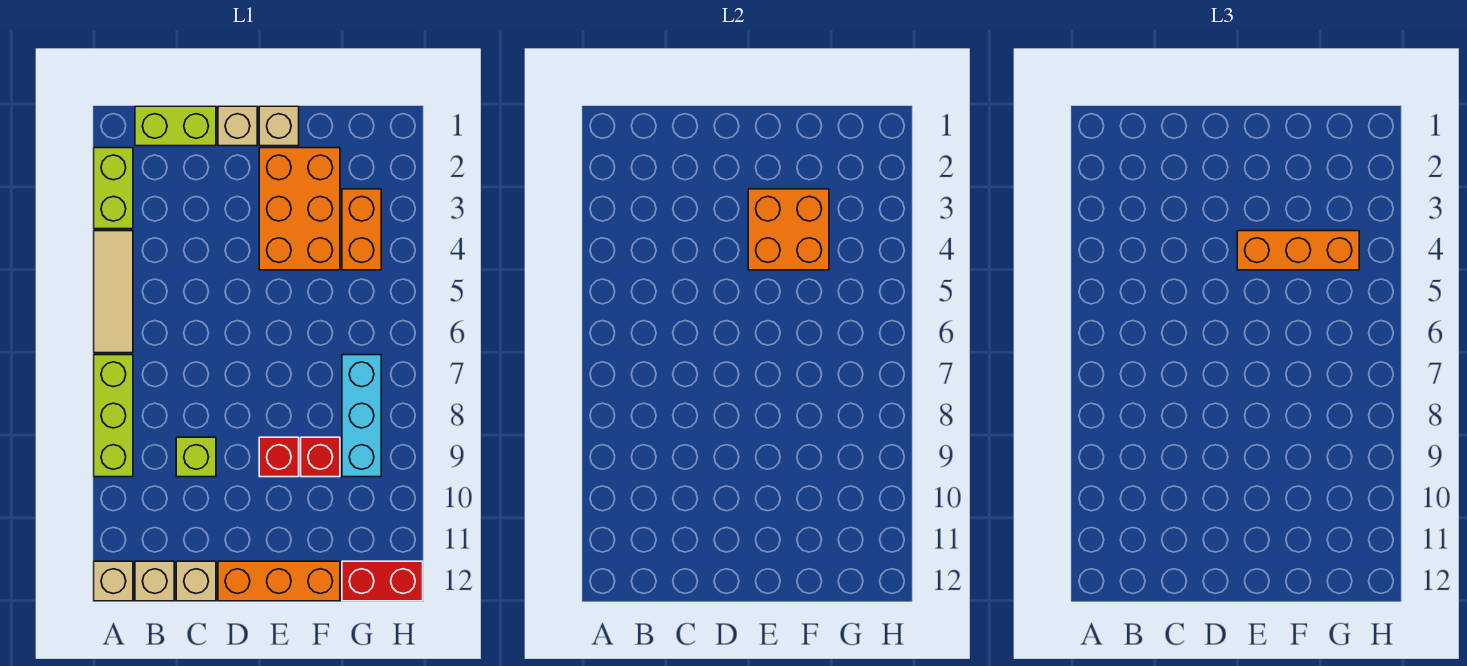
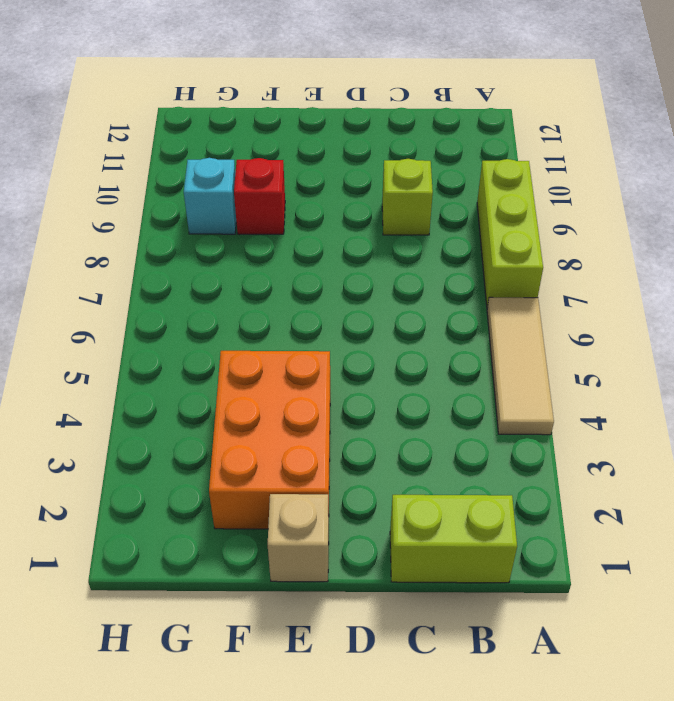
cyan 1x1 brick [184,158,236,234] -> cyan 1x3 brick [342,355,381,477]
none -> lime 1x2 brick [94,148,133,229]
none -> tan 1x1 brick [94,561,133,601]
none -> tan 1x1 brick [135,561,174,601]

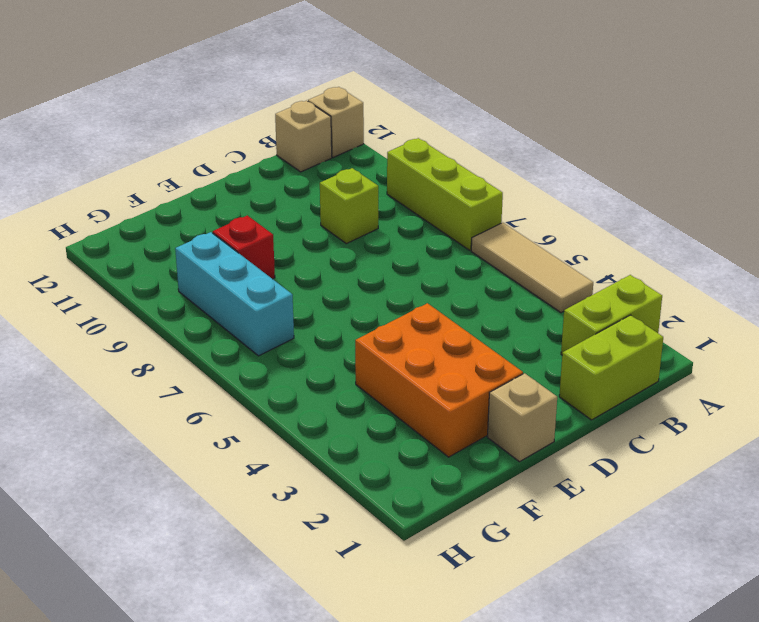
lime 1x2 brick [561,275,662,355] -> lime 1x2 brick turned to [94,148,133,229]
none -> tan 1x1 brick [176,561,216,601]
none -> tan 1x1 brick [218,106,257,146]
none -> orange 1x3 brick [218,561,340,601]

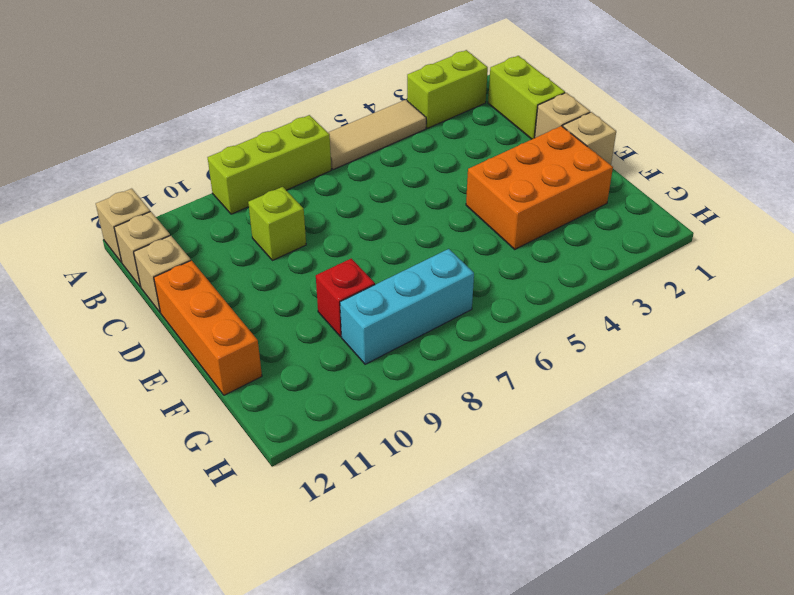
none -> red 1x1 brick [259,437,299,477]
none -> orange 1x2 brick [342,189,381,270]
none -> red 1x2 brick [342,561,423,601]

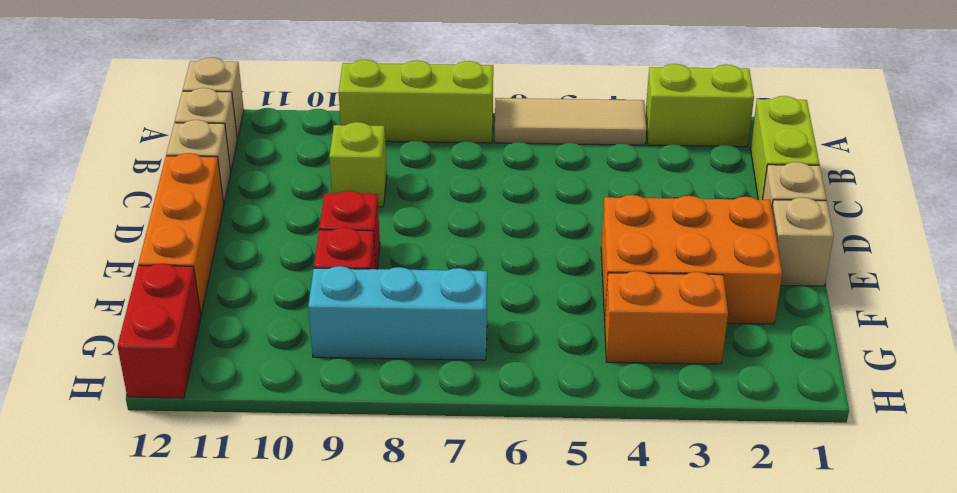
none -> orange 2x2 brick [748,189,829,270]
none -> orange 1x3 brick [1237,231,1359,270]

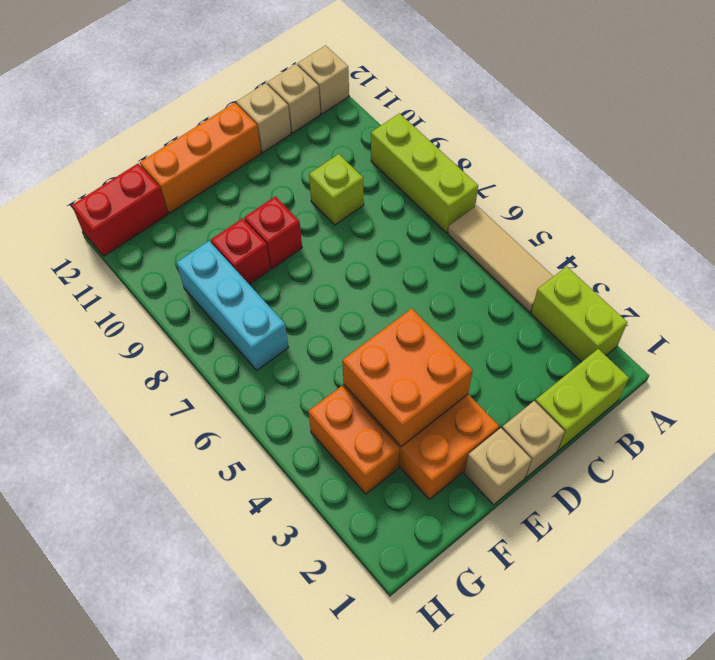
none -> orange 1x3 brick [1237,231,1359,270]

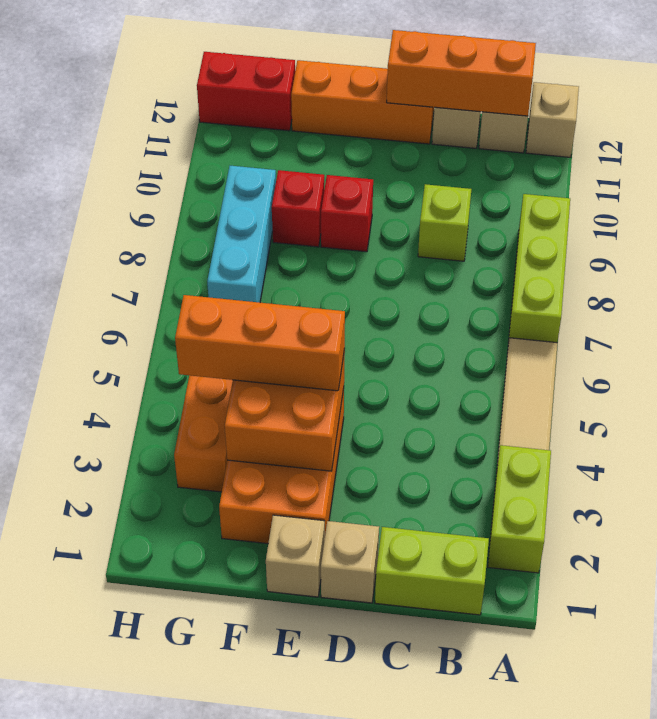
orange 1x3 brick [387,30,536,116] -> none

